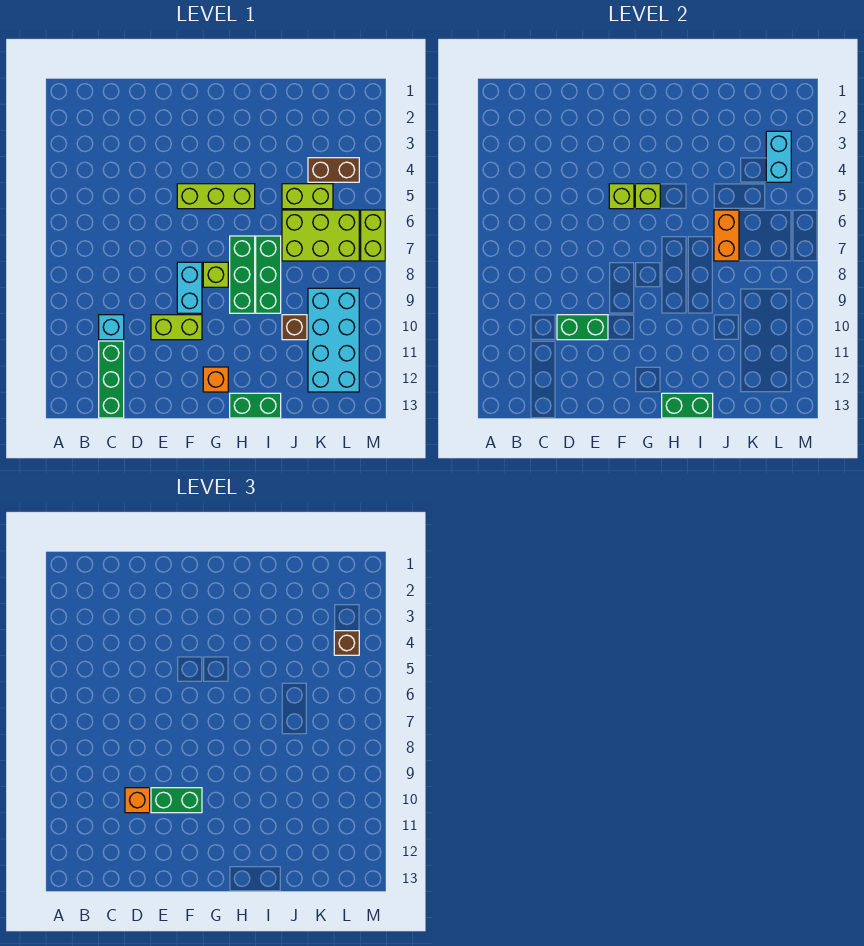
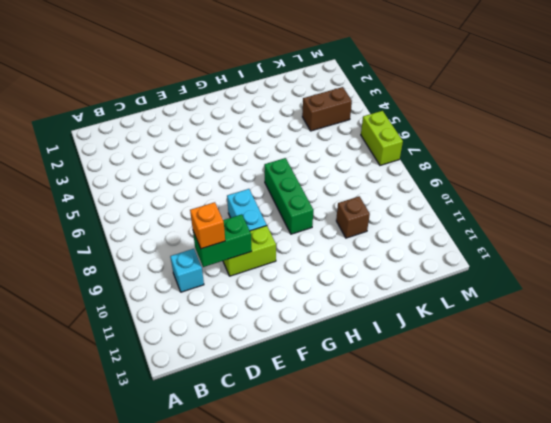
none -> green 1x3 brick [99,341,124,418]
none -> lime 1x3 brick [177,184,255,209]
none -> lime 1x1 brick [203,262,228,287]

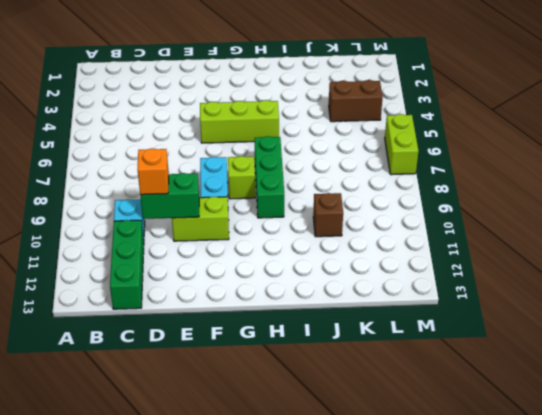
none -> orange 1x1 brick [203,367,228,392]
none -> green 1x2 brick [230,393,281,418]
none -> green 1x3 brick [256,236,281,313]

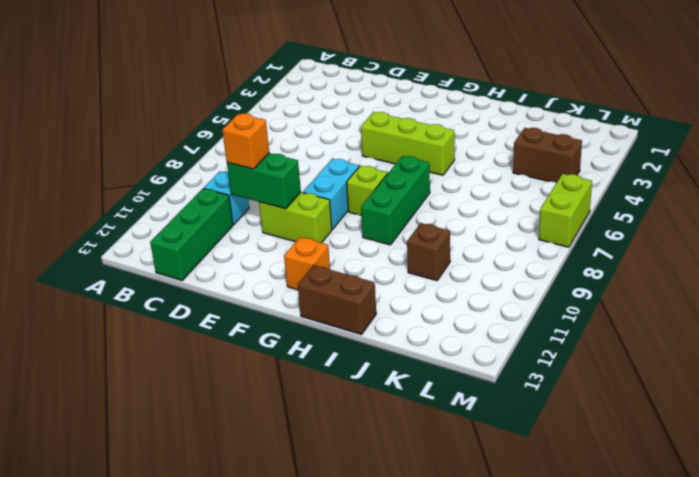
brown 1x2 brick [298,265,376,335] -> green 1x2 brick [230,393,281,418]
none -> green 1x3 brick [256,236,281,313]
none -> lime 1x2 brick [282,184,333,209]
none -> lime 2x3 brick [282,210,359,261]

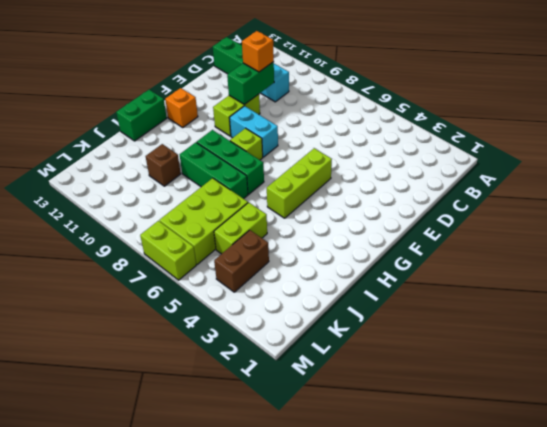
none -> cyan 2x4 brick [308,288,359,392]
none -> lime 1x1 brick [609,184,634,209]
none -> lime 1x1 brick [635,184,660,209]

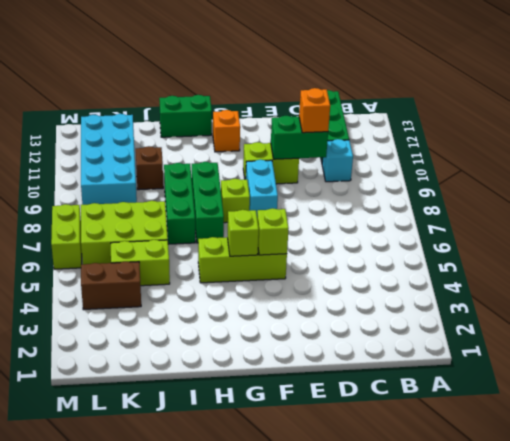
none -> green 1x2 brick [662,393,713,418]
none -> orange 1x2 brick [714,210,739,261]
none -> cyan 1x2 brick [766,131,791,182]

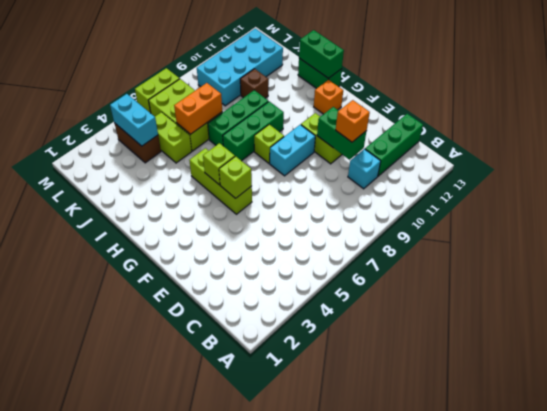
cyan 1x2 brick [110,94,158,146] -> cyan 1x2 brick turned to [766,131,791,182]
none -> green 1x2 brick [151,788,202,813]
none -> brown 1x1 brick [334,631,359,655]

